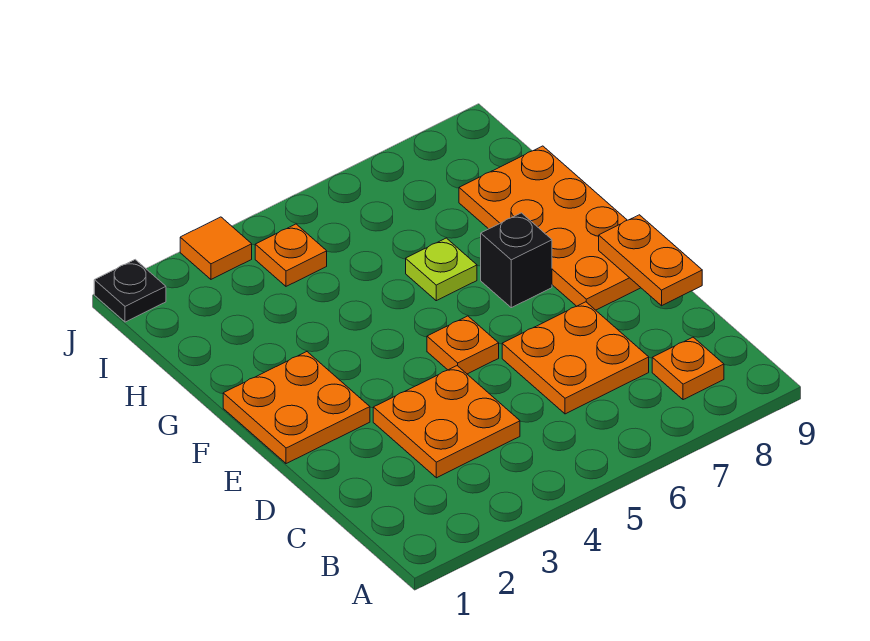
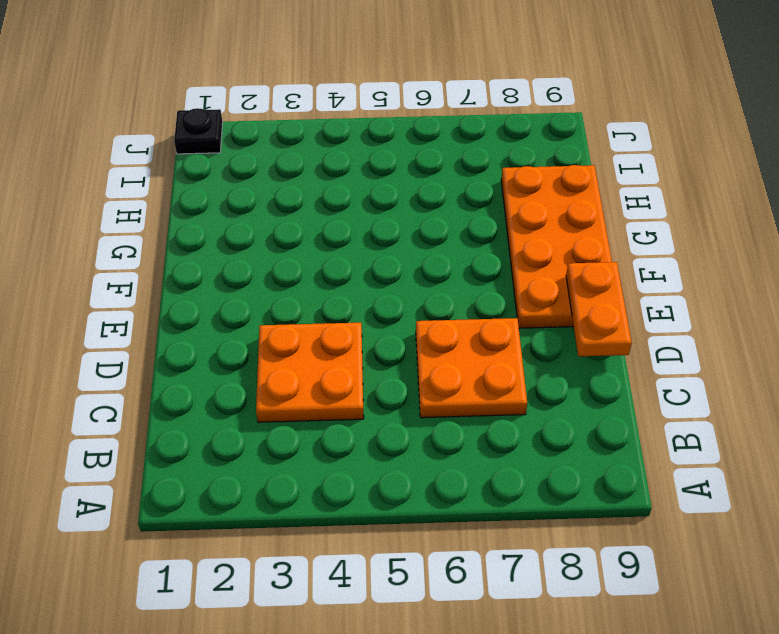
none -> orange 1x1 plate [652,337,724,400]
none -> orange 2x2 plate [223,352,370,464]
none -> orange 1x1 plate [427,316,499,374]

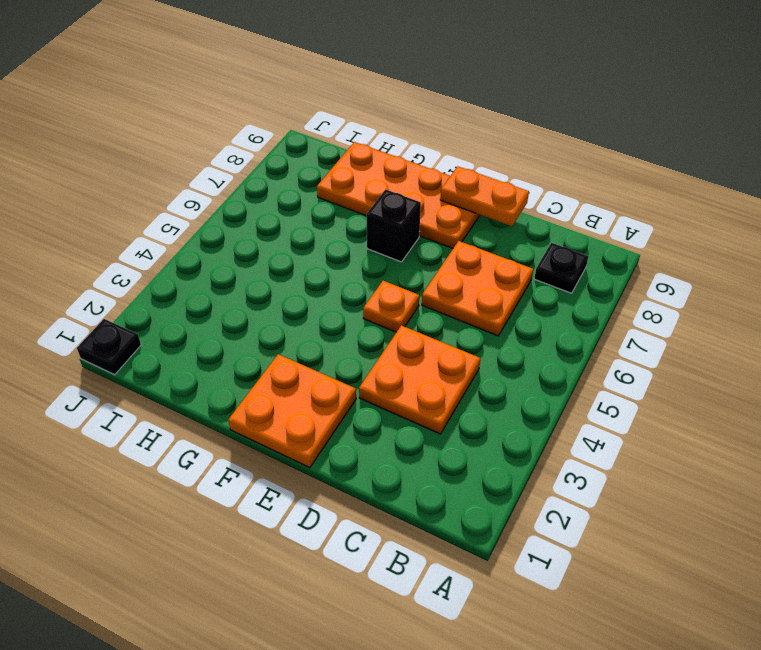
black 1x1 plate [534,243,589,293] -> orange 1x1 plate [652,337,724,400]
none -> lime 1x1 plate [406,238,477,301]
none -> orange 1x1 plate [255,224,327,286]
none -> orange 1x1 tile [180,217,252,279]

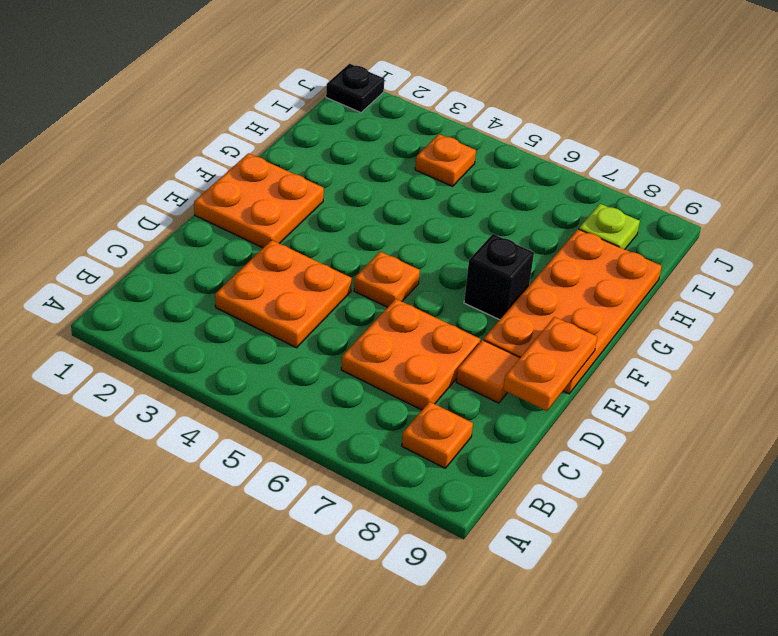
orange 1x1 tile [456,340,520,403] -> orange 1x1 tile moved to [180,217,252,279]
lime 1x1 plate [579,204,640,249] -> lime 1x1 plate moved to [406,238,477,301]

